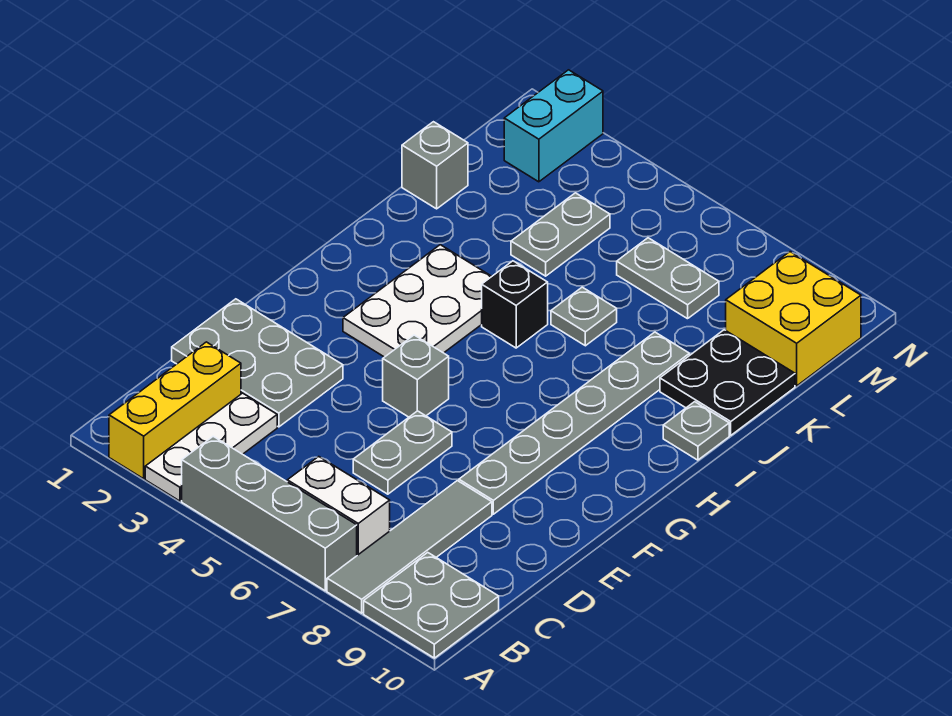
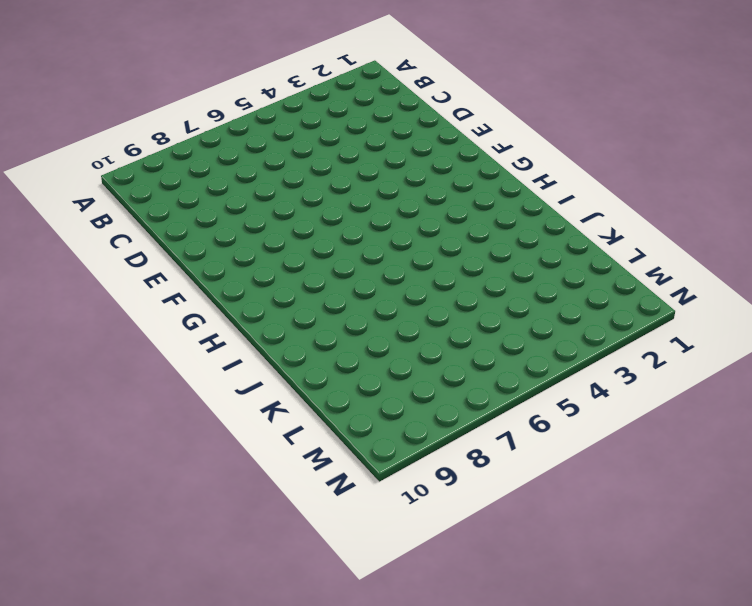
none -> yellow 1x3 brick [109,342,241,479]
none -> white 1x3 plate [145,393,277,501]
none -> grey 1x4 brick [182,436,357,591]

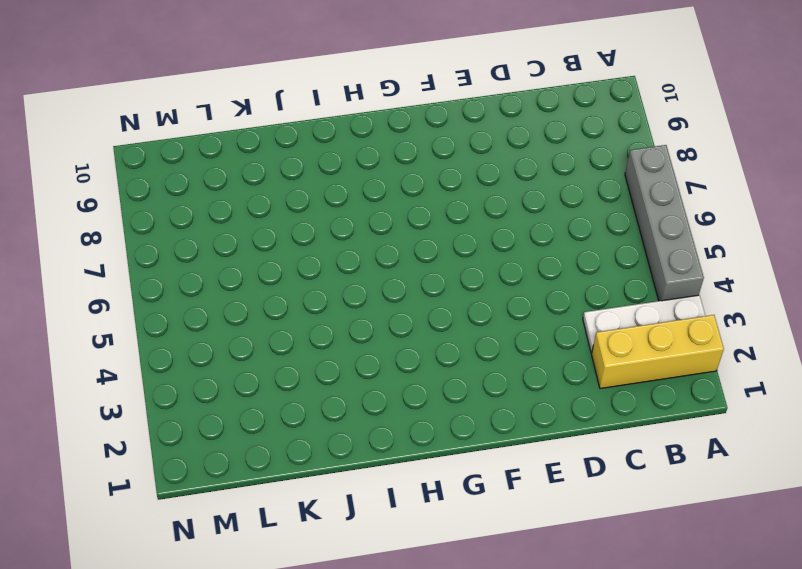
none -> grey 1x4 tile [327,481,492,613]
none -> grey 2x2 plate [364,553,499,658]
none -> white 1x2 brick [287,457,390,555]

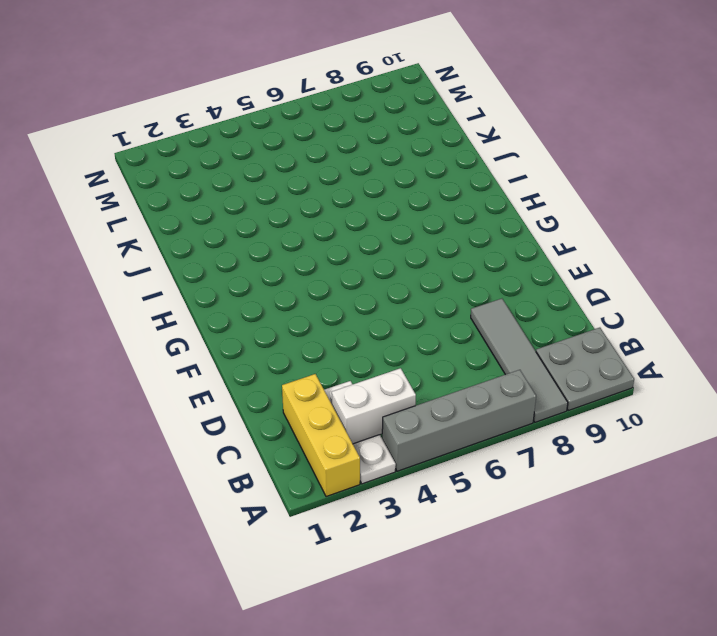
white 1x2 brick [332,368,416,444] -> white 1x2 brick moved to [287,457,390,555]
none -> grey 2x3 plate [172,299,343,427]
none -> grey 1x2 plate [353,411,452,494]
none -> grey 1x6 plate [459,332,689,514]

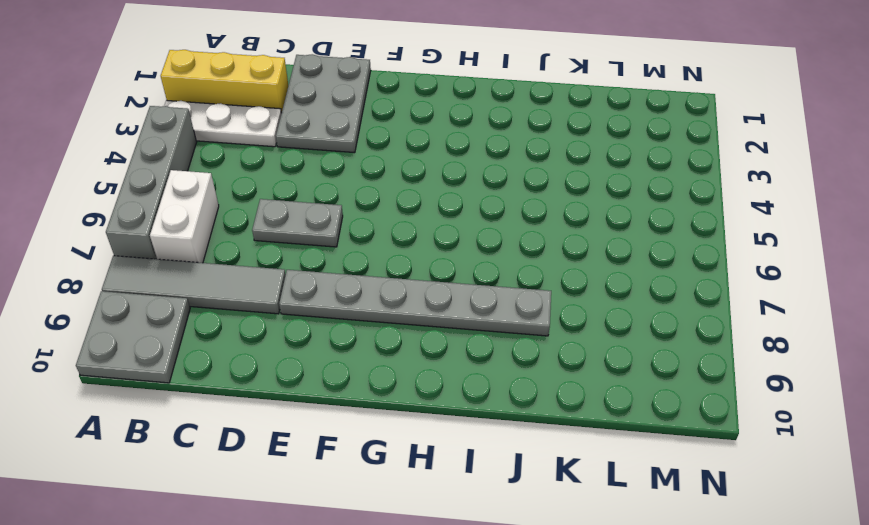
none -> grey 1x1 brick [383,335,449,417]
none -> white 2x3 plate [343,245,492,357]
none -> black 1x1 brick [482,261,548,348]

